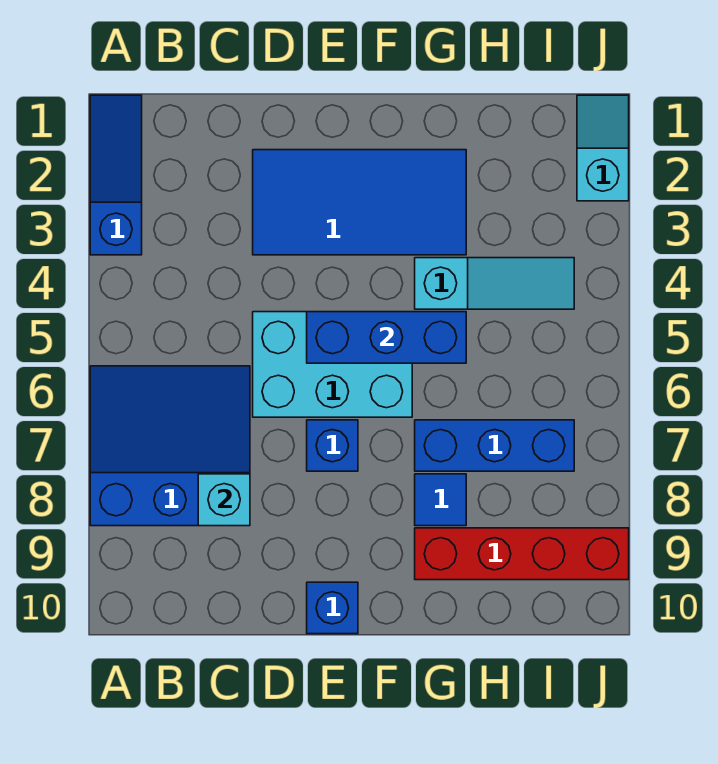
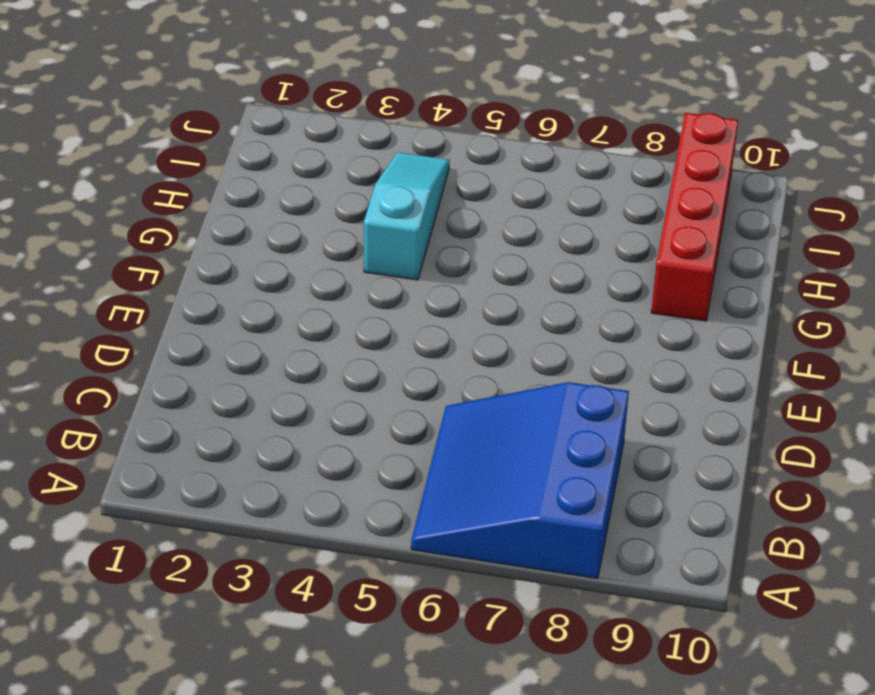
none -> blue 1x3 slope [90,95,142,255]
none -> blue 2x4 tile [253,150,466,255]
none -> cyan 2x3 brick [253,312,412,417]

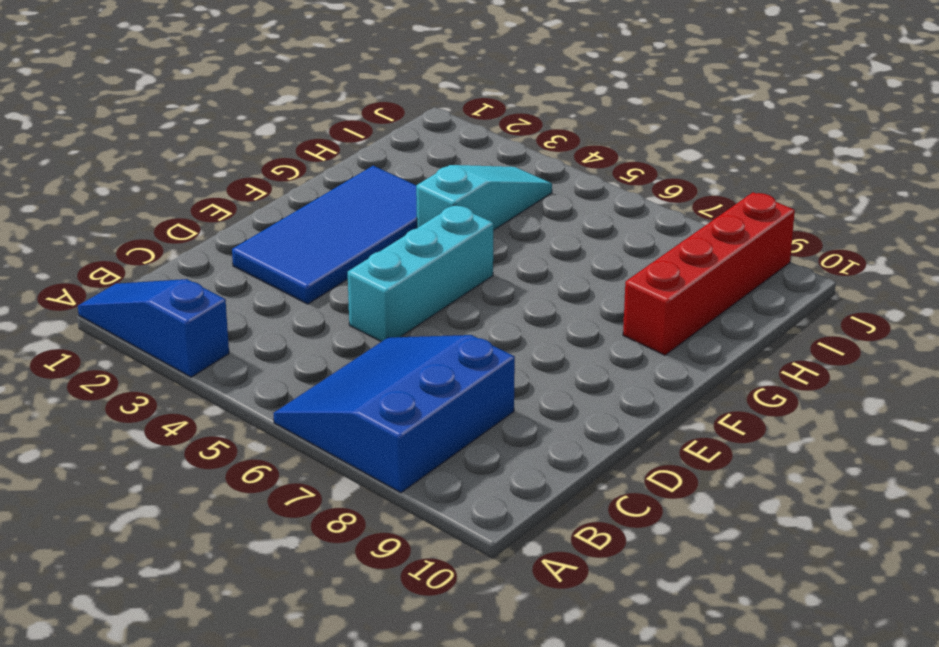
cyan 1x3 brick [348,205,493,342] -> cyan 2x3 brick [253,312,412,417]
none -> blue 1x1 brick [307,420,358,471]
none -> blue 1x1 brick [307,582,358,634]
none -> blue 1x3 brick [415,420,574,471]

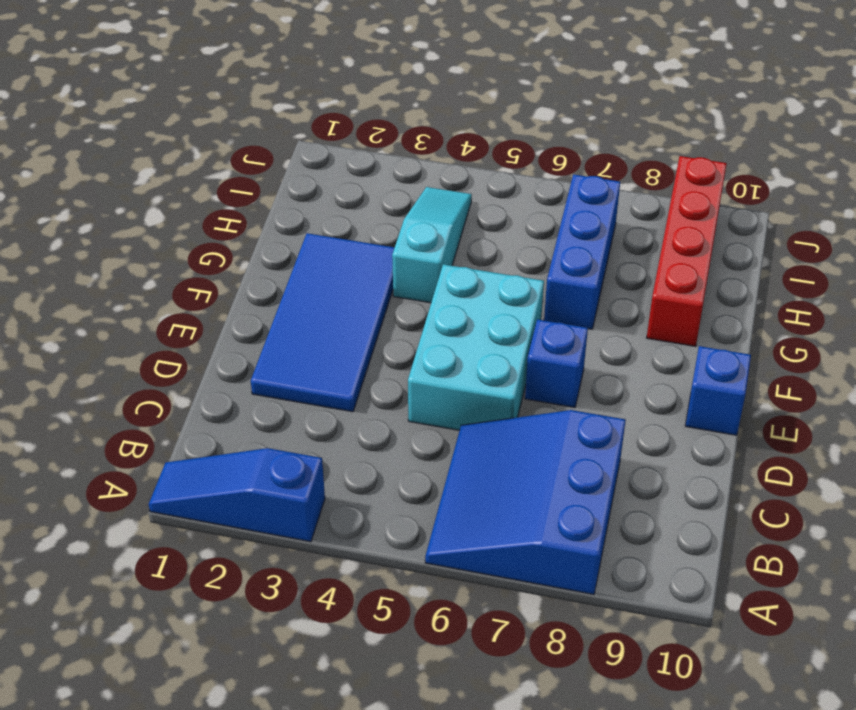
none -> blue 1x1 tile [415,474,466,526]
none -> cyan 1x2 slope [577,95,629,201]
none -> cyan 1x1 brick [198,474,250,526]

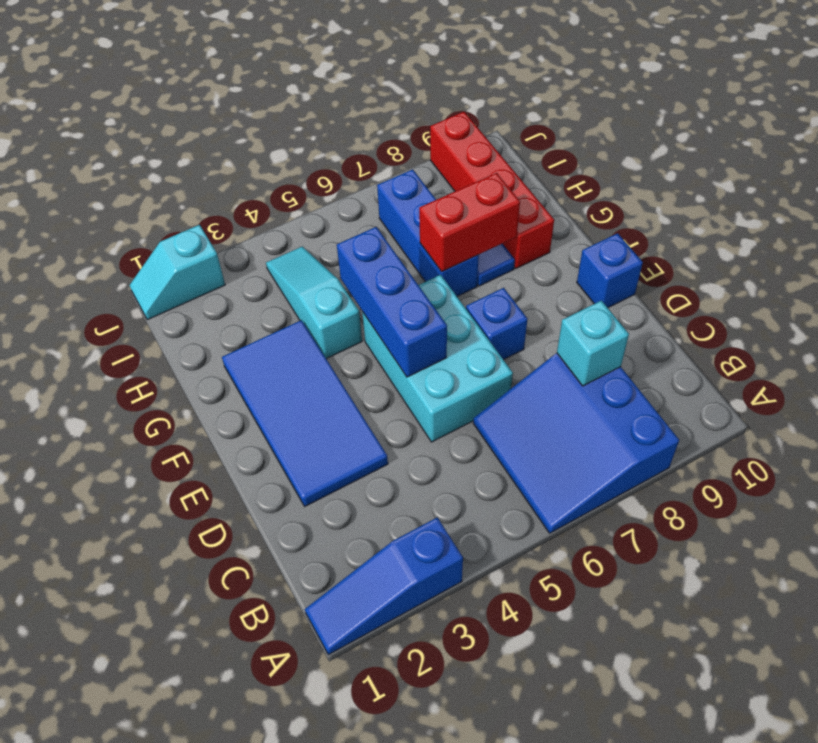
red 1x2 brick [419,173,520,272] -> none

